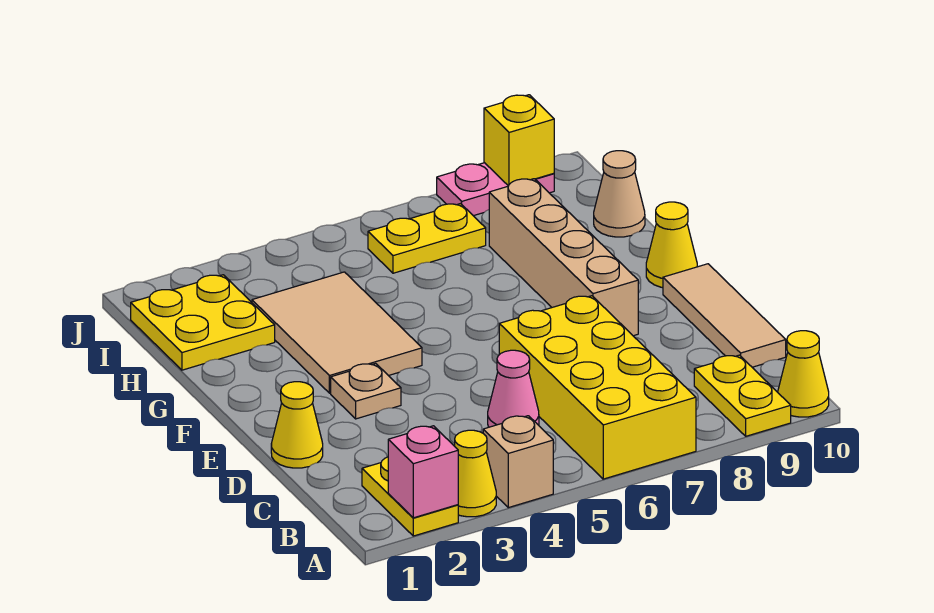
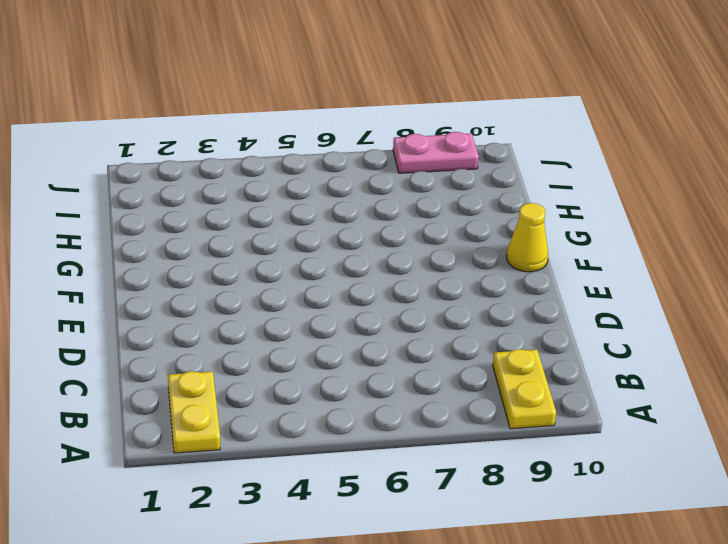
none -> yellow 1x1 cone [455,430,496,517]
none -> tan 1x1 brick [483,416,553,508]
none -> yellow 2x4 brick [499,296,696,479]

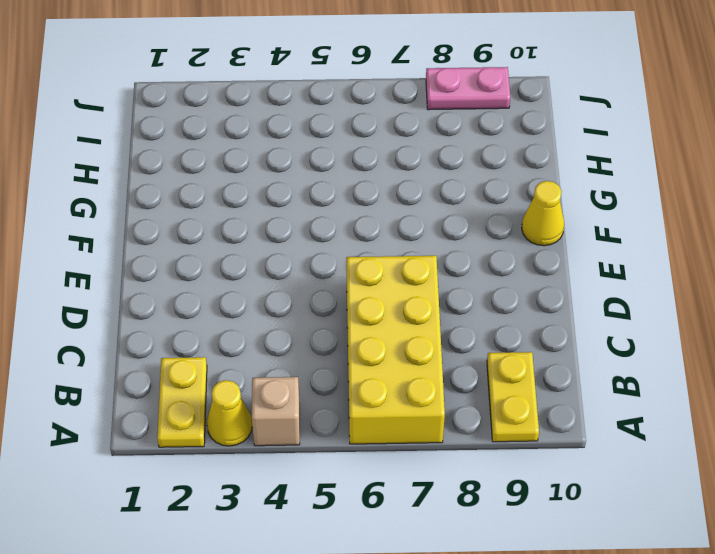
none -> yellow 1x1 cone [778,331,829,417]
none -> pink 1x1 cone [488,350,539,427]
none -> tan 1x3 tile [663,264,786,367]

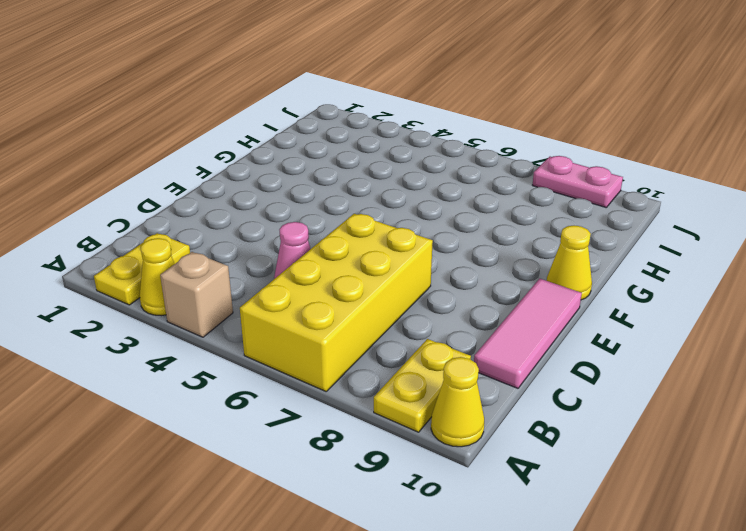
pink 1x3 tile [474,279,582,388] -> tan 1x3 tile [663,264,786,367]
none -> yellow 1x1 cone [271,382,323,468]
none -> tan 1x1 plate [331,363,401,419]
none -> tan 1x4 brick [489,179,638,336]

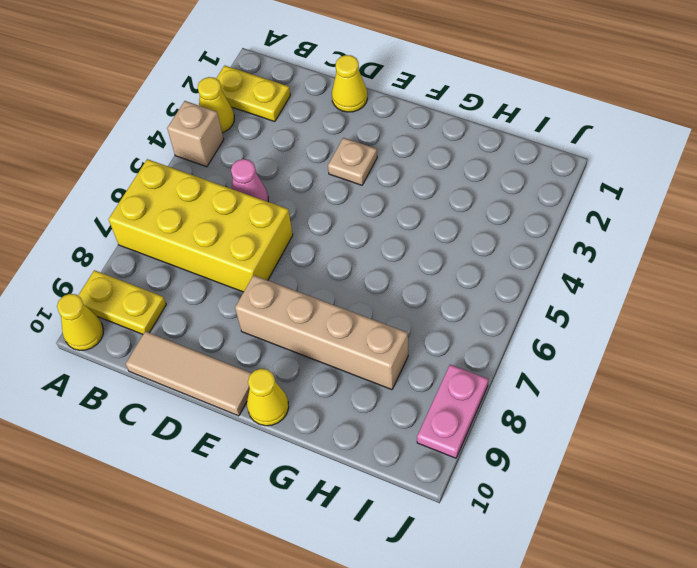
none -> tan 2x3 tile [252,272,422,393]
none -> yellow 2x2 plate [131,275,275,370]
none -> tan 1x1 cone [594,151,645,237]

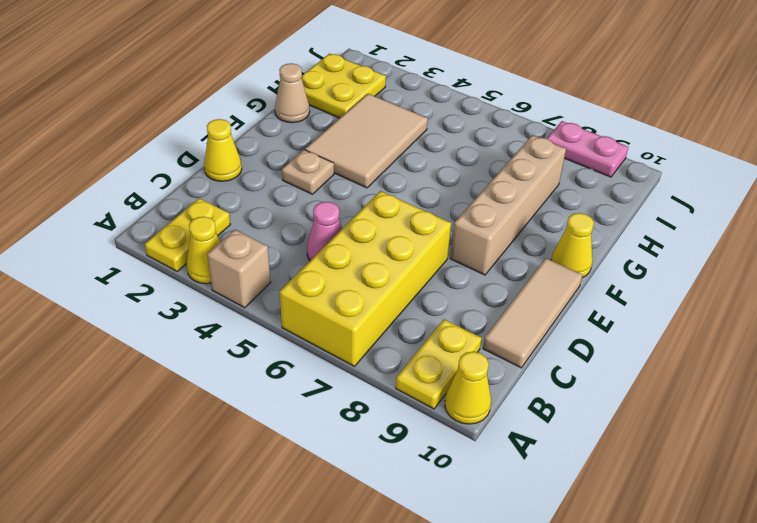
tan 1x1 cone [275,63,310,123] -> tan 1x1 cone moved to [594,151,645,237]
none -> yellow 1x2 plate [368,204,486,273]
none -> pink 1x1 brick [388,426,458,518]
none -> yellow 1x1 brick [484,95,554,186]

